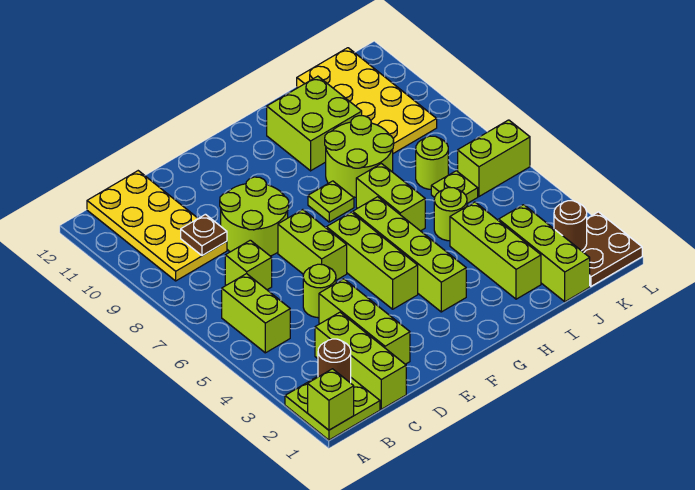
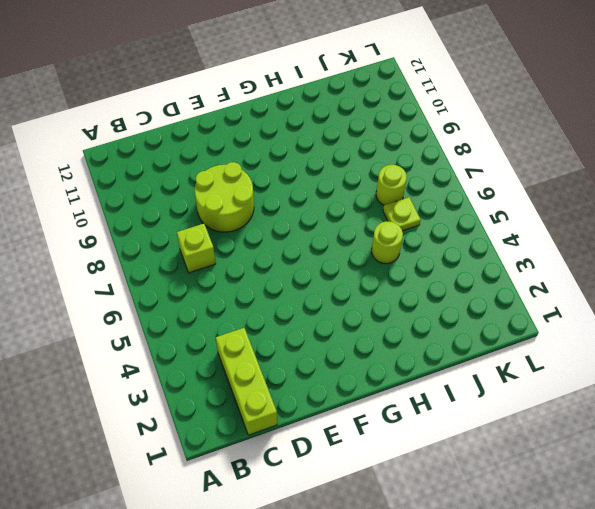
none -> lime 2x2 plate [285,377,380,440]
none -> lime 1x2 brick [222,274,290,353]
none -> yellow 2x4 plate [87,171,227,281]

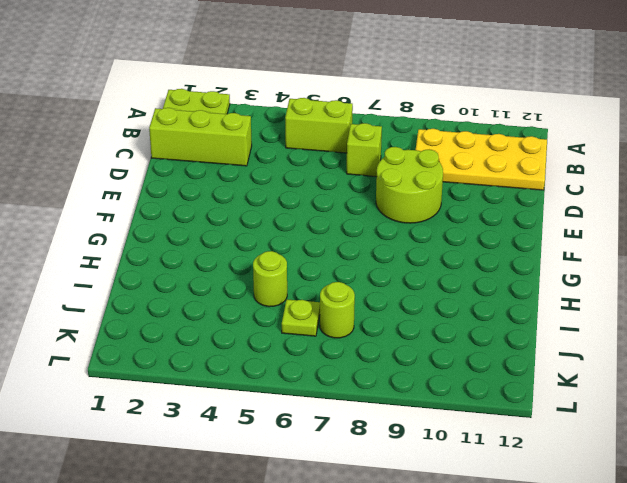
none -> lime 1x3 brick [319,279,410,364]
none -> lime 1x1 round brick [303,264,336,318]
none -> lime 1x2 brick [278,210,347,280]

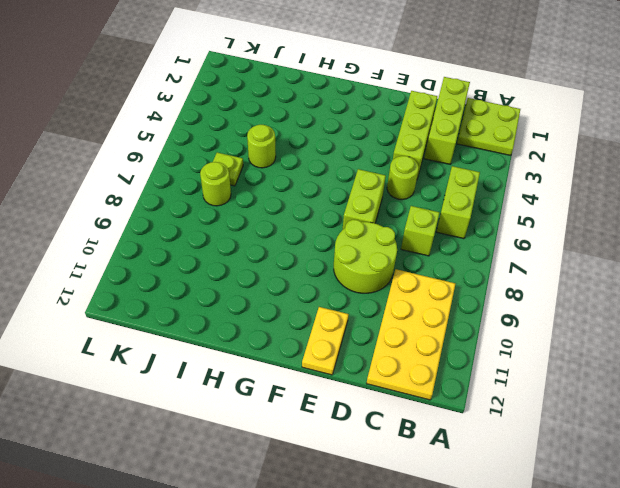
yellow 1x2 plate [302,307,349,375] -> none
none -> lime 1x3 brick [326,212,418,309]
none -> lime 1x4 brick [353,197,466,312]
none -> lime 1x1 plate [308,181,354,222]

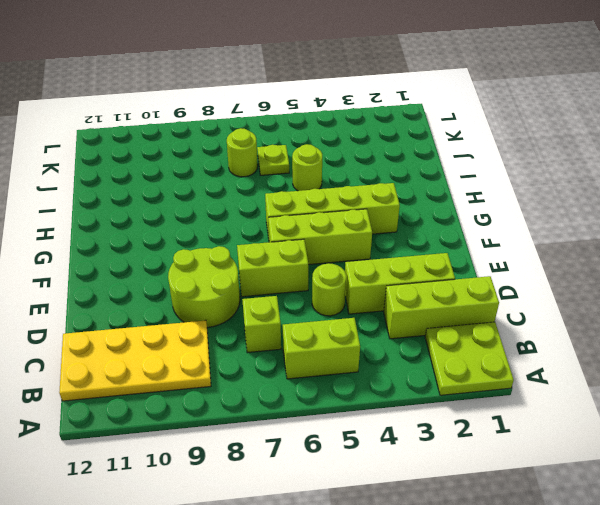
none -> lime 1x1 plate [308,181,354,222]
none -> lime 1x2 brick [356,163,425,231]
none -> lime 2x2 round brick [325,116,394,197]

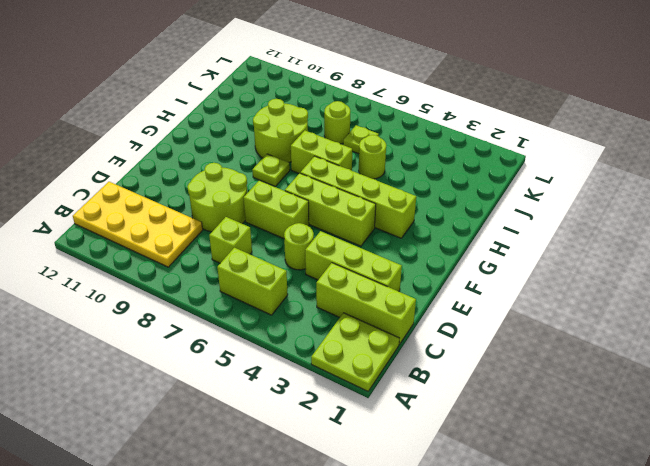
none -> lime 2x2 brick [267,76,362,171]
none -> lime 1x3 brick [450,202,541,299]
none -> lime 1x3 brick [498,205,590,302]

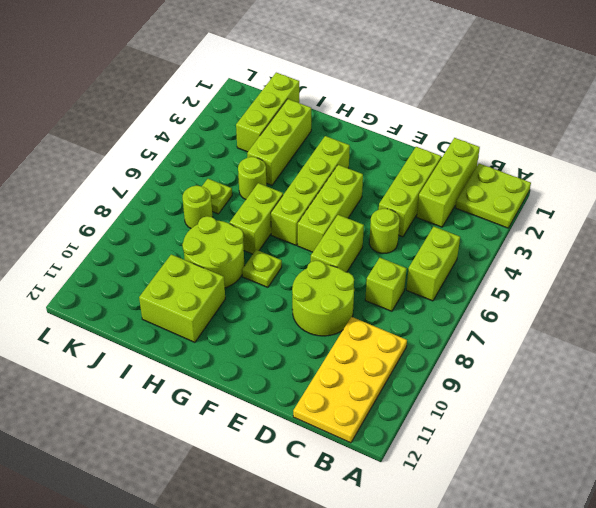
none -> yellow 2x4 plate [297,48,437,153]
none -> brown 2x2 plate [582,212,642,286]
none -> lime 1x2 brick [458,120,530,196]

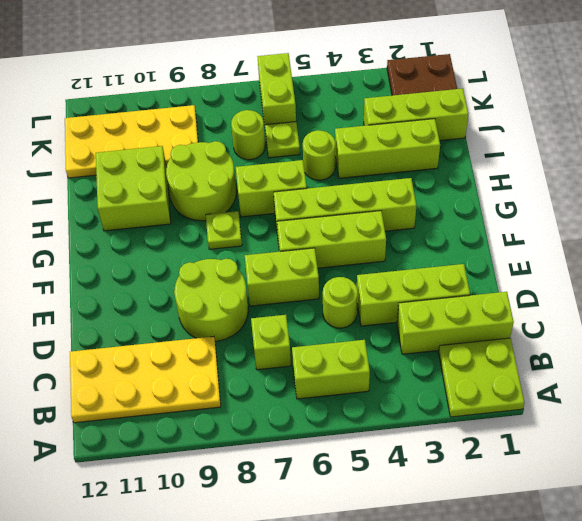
none -> lime 1x1 brick [308,369,354,430]
none -> brown 1x1 round brick [318,339,351,383]
none -> brown 1x1 plate [181,214,227,256]

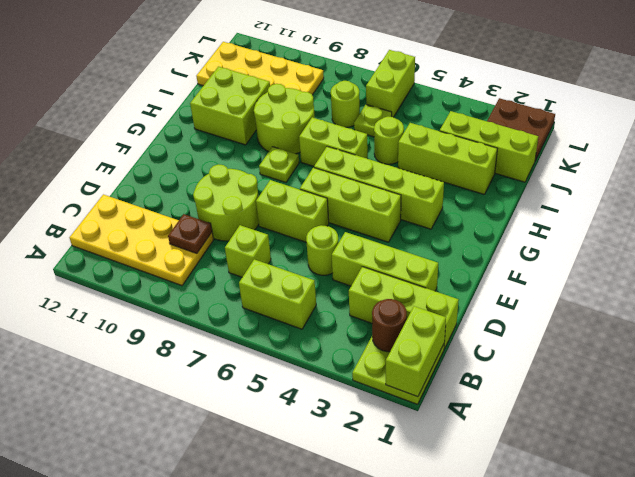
lime 1x2 brick [386,306,446,397] -> lime 1x1 brick [308,369,354,430]
none -> brown 1x1 round brick [554,201,587,251]

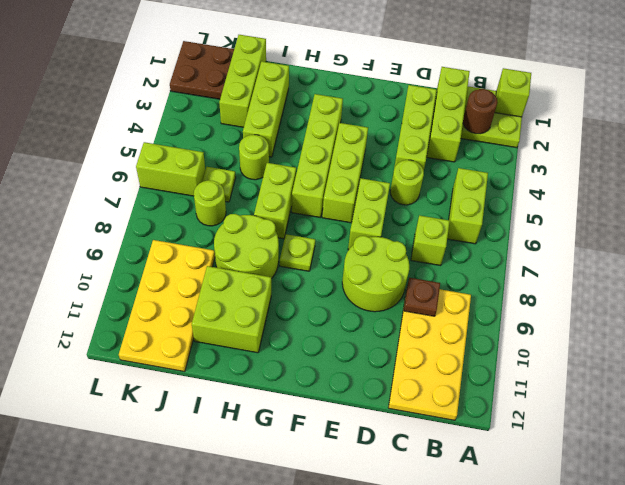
none -> brown 1x1 round brick [554,201,587,251]

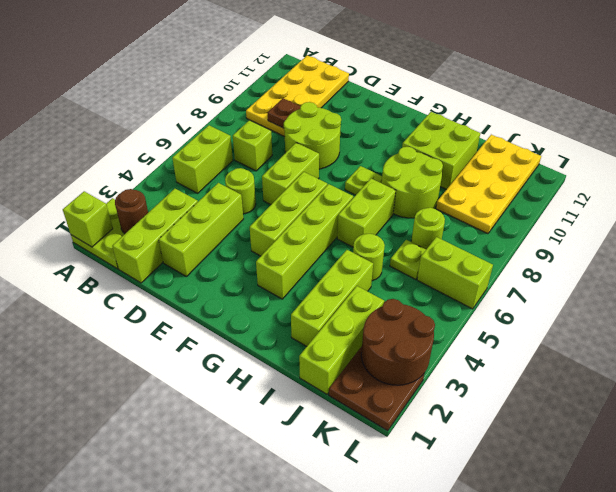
brown 2x2 round brick [361,299,435,385] -> brown 1x1 round brick [554,201,587,251]

